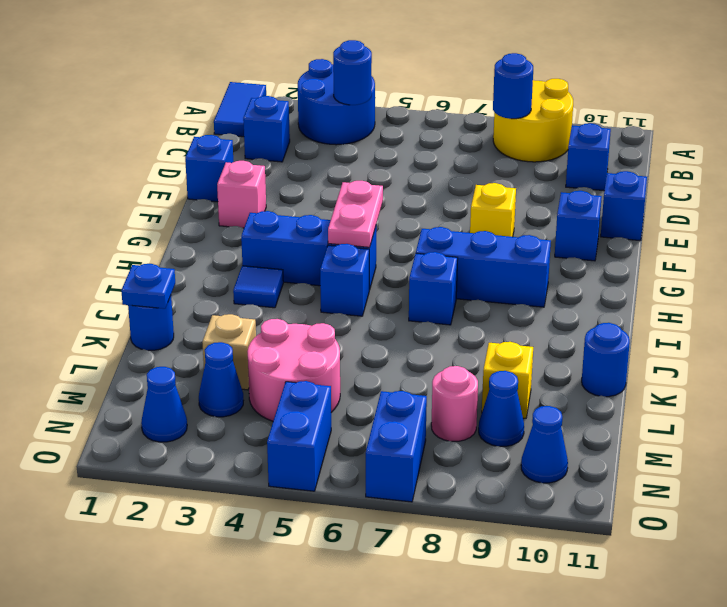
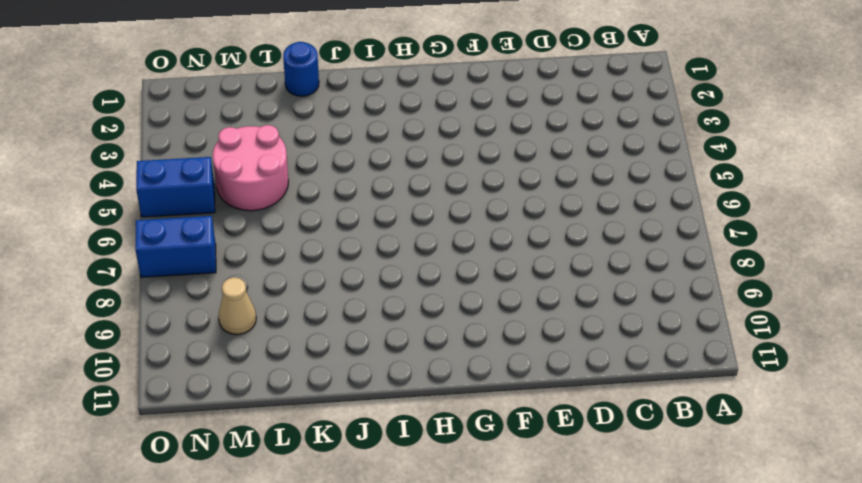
tan 1x1 cone [218,277,256,335] -> blue 1x1 cone [479,371,524,446]
none -> blue 1x2 tile [214,82,266,137]
none -> blue 2x2 round brick [298,59,375,145]
none -> yellow 2x2 round brick [493,79,573,162]
none -> blue 1x1 brick [243,96,290,162]

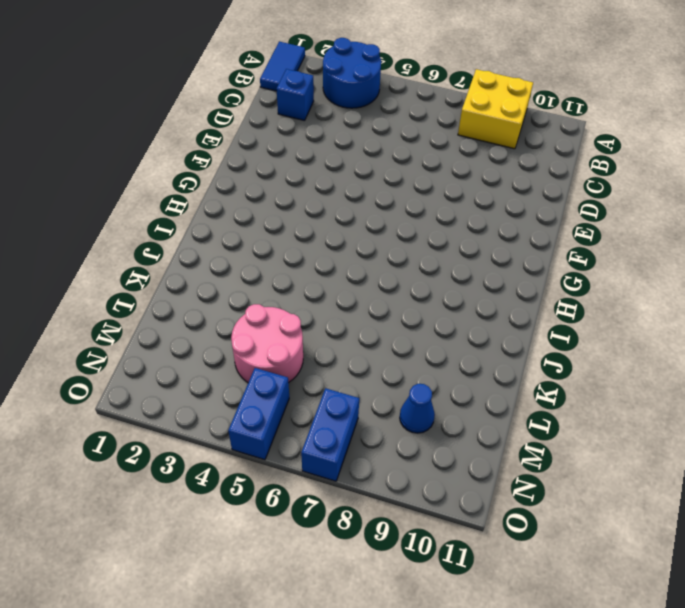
yellow 2x2 brick [458,69,533,149] -> yellow 2x2 round brick [493,79,573,162]
none -> blue 1x1 brick [566,123,611,191]
none -> blue 1x1 brick [185,135,233,202]
none -> blue 1x1 brick [601,171,647,241]
none -> pink 1x1 brick [217,161,266,228]

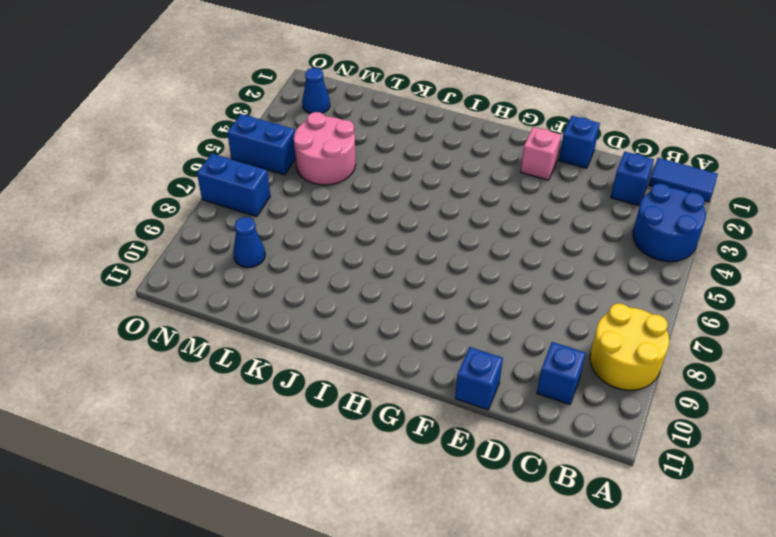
none -> yellow 1x1 brick [470,183,516,237]
none -> blue 1x1 brick [555,191,602,261]
none -> blue 1x3 brick [241,211,376,290]
none -> blue 1x3 brick [416,227,551,307]

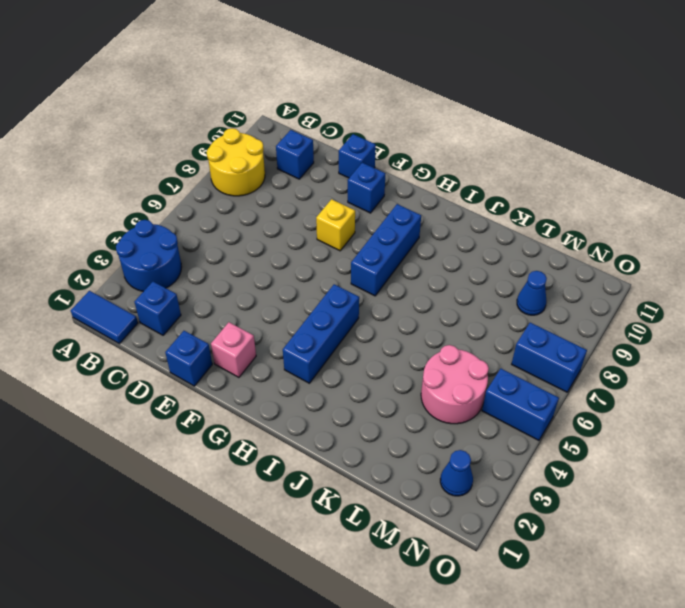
none -> blue 1x1 tile [233,266,283,308]
none -> blue 1x1 brick [320,244,369,316]
none -> blue 1x1 brick [409,252,458,325]
none -> blue 1x1 round brick [128,296,174,350]

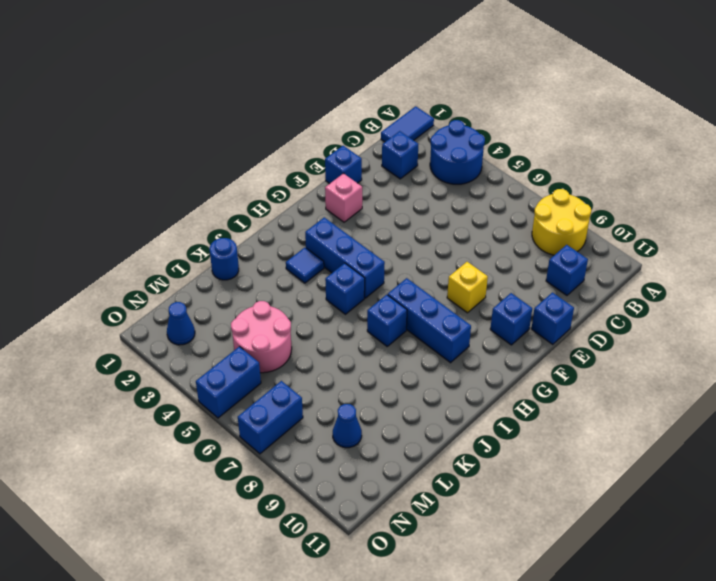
none -> blue 1x1 round brick [582,323,630,397]
none -> tan 1x1 brick [202,314,256,390]
none -> yellow 1x1 brick [482,342,533,418]
none -> blue 1x1 cone [199,342,243,417]

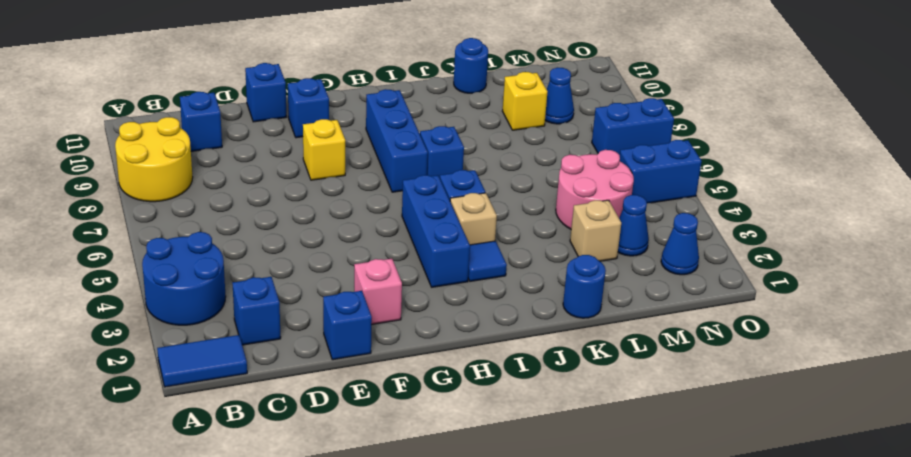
tan 1x1 brick [450,193,497,245] -> none
none -> pink 1x1 round brick [431,366,478,441]
none -> blue 1x1 cone [521,406,568,483]
none -> blue 1x1 round brick [333,40,372,105]
none -> blue 1x1 round brick [493,53,533,119]

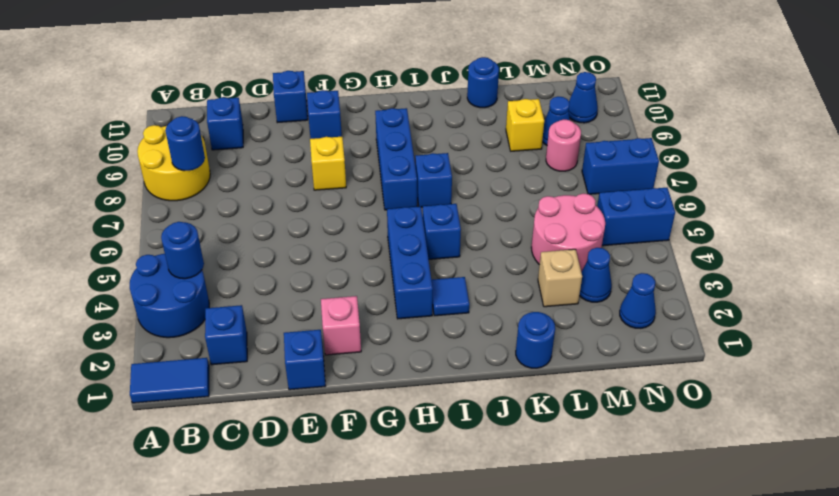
none -> pink 1x2 plate [328,181,383,247]
none -> blue 1x1 plate [121,264,175,309]

